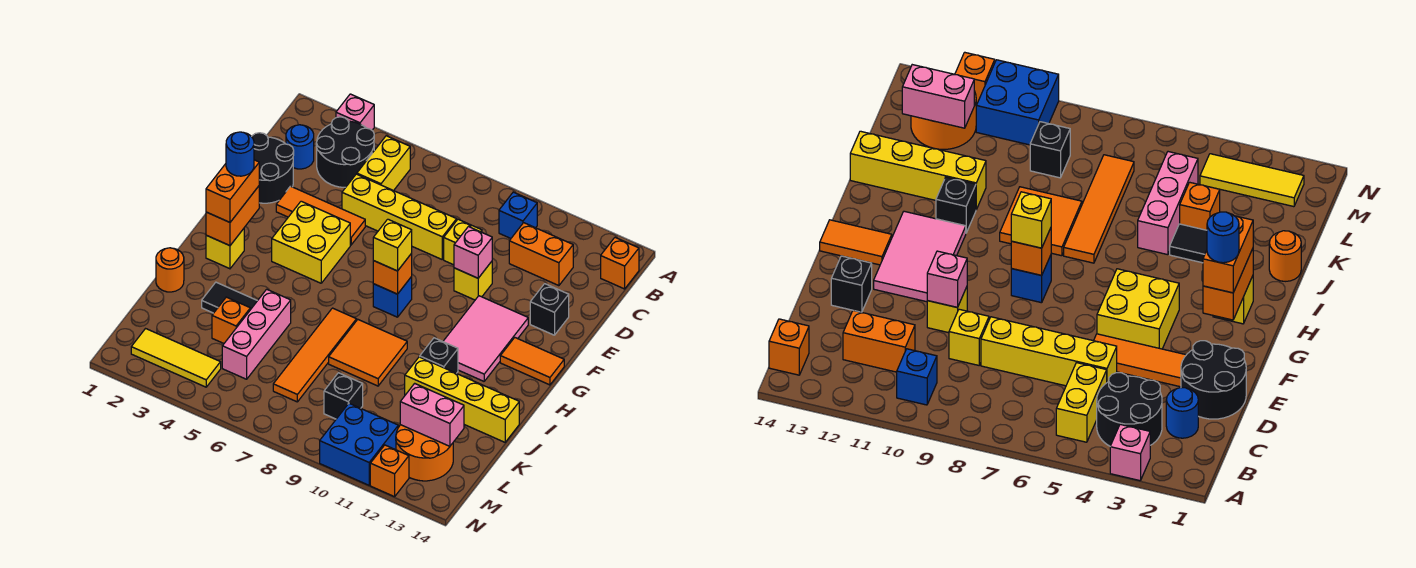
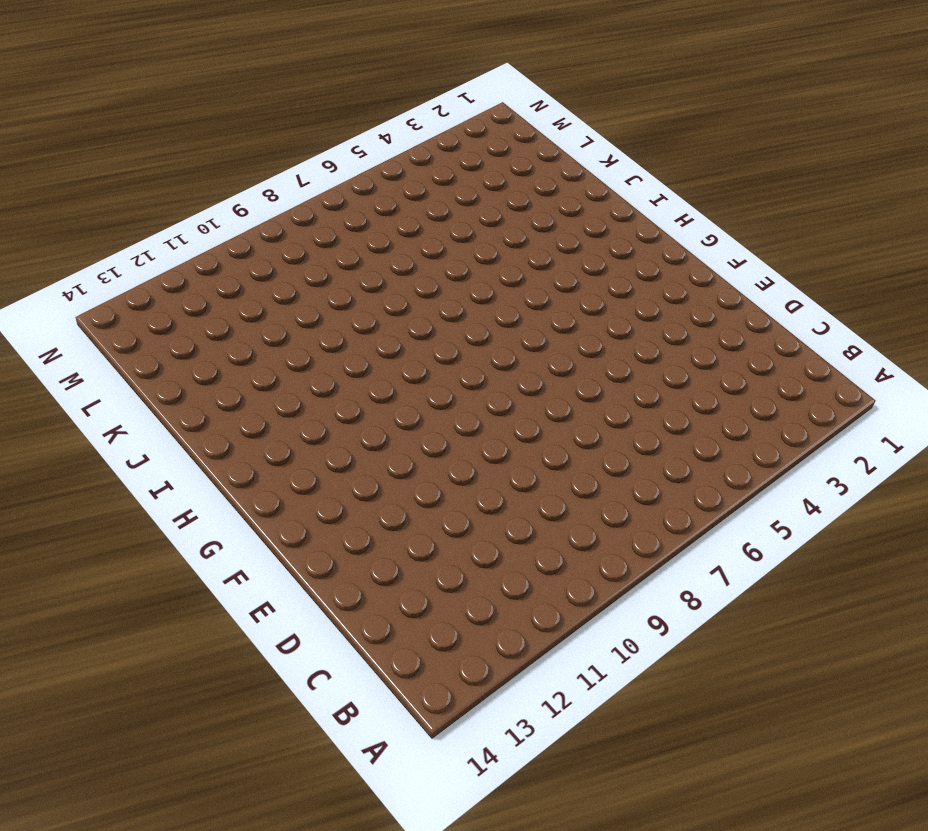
none -> pink 1x1 brick [336,94,374,130]
none -> black 2x2 round brick [316,117,374,187]
none -> yellow 1x2 brick [357,136,410,191]
none -> blue 1x1 brick [499,192,537,238]

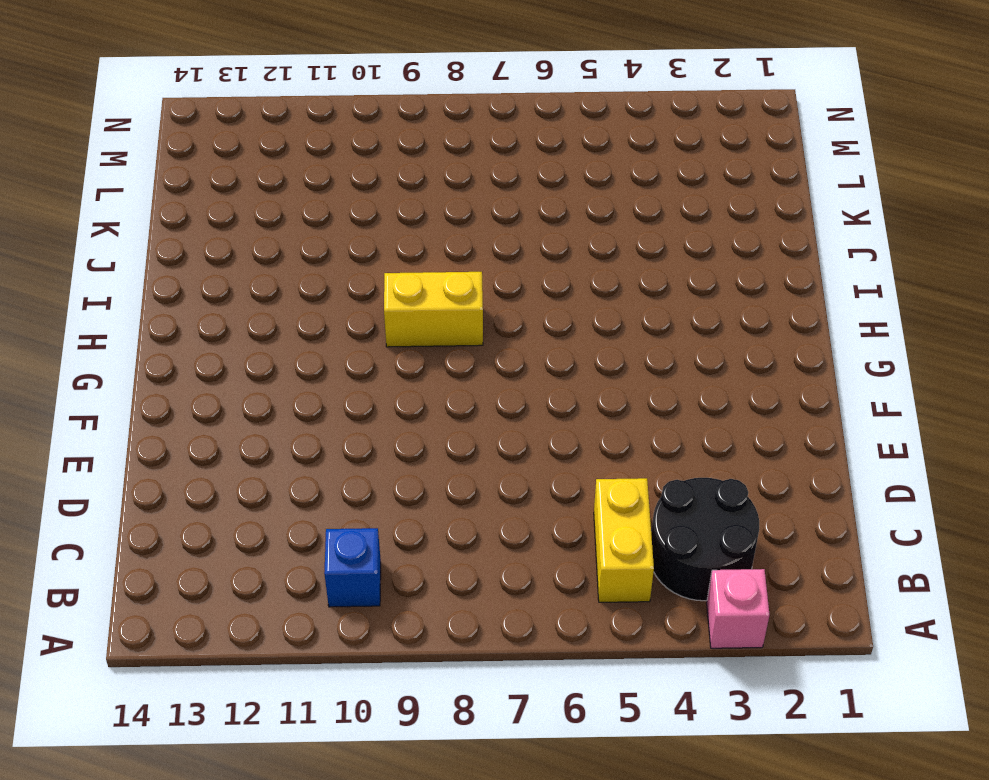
yellow 1x2 brick [384,272,483,347] -> none
none -> orange 1x1 brick [601,238,639,289]
none -> blue 1x1 round brick [286,125,314,169]
none -> orange 1x2 brick [509,223,573,286]
none -> black 2x2 round brick [252,133,294,203]

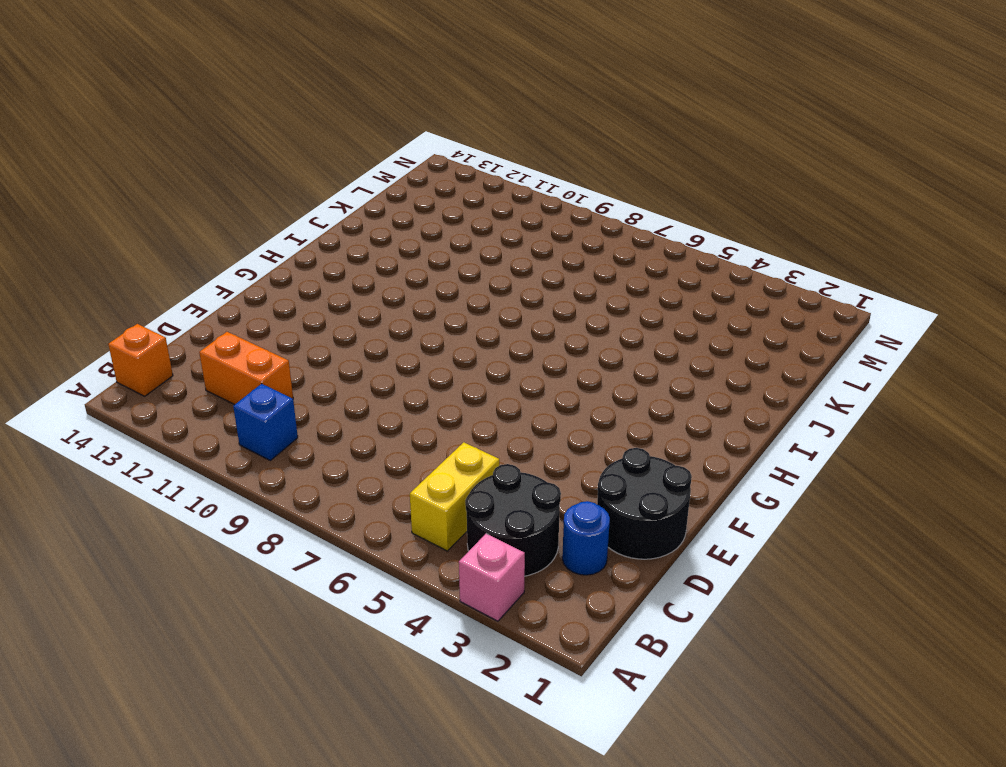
none -> yellow 1x4 brick [342,174,457,259]
none -> yellow 1x1 brick [444,219,482,265]
none -> orange 1x3 tile [276,186,365,245]
none -> yellow 1x1 brick [454,262,492,300]

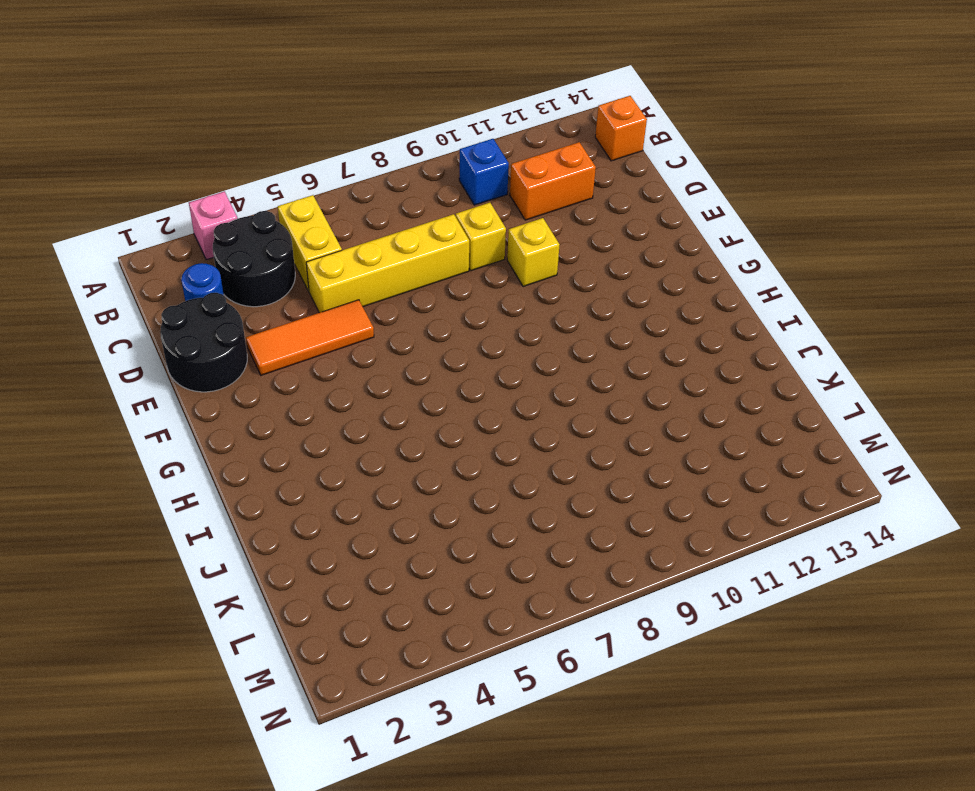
none -> black 1x1 brick [530,284,569,335]
none -> yellow 2x2 brick [272,201,350,283]
none -> pink 2x3 tile [443,296,528,381]
none -> blue 1x1 brick [373,277,412,317]

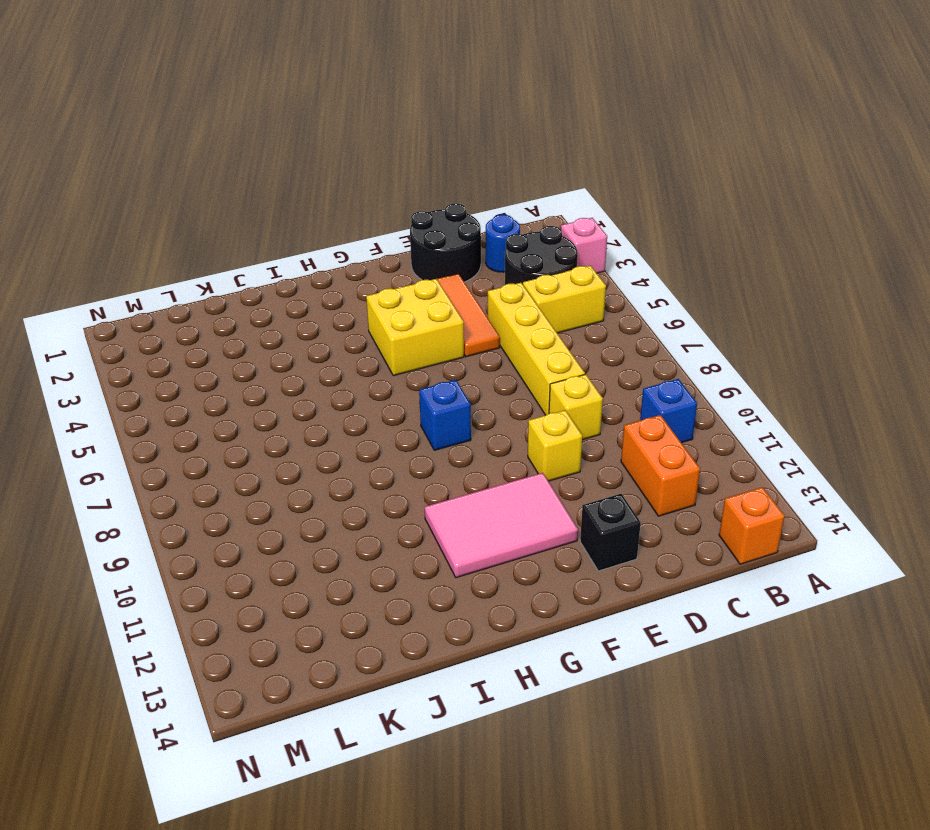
none -> orange 1x2 tile [500,338,564,385]
none -> yellow 1x1 brick [206,229,244,269]
none -> orange 1x4 tile [273,308,357,402]
none -> orange 2x2 tile [329,320,407,386]

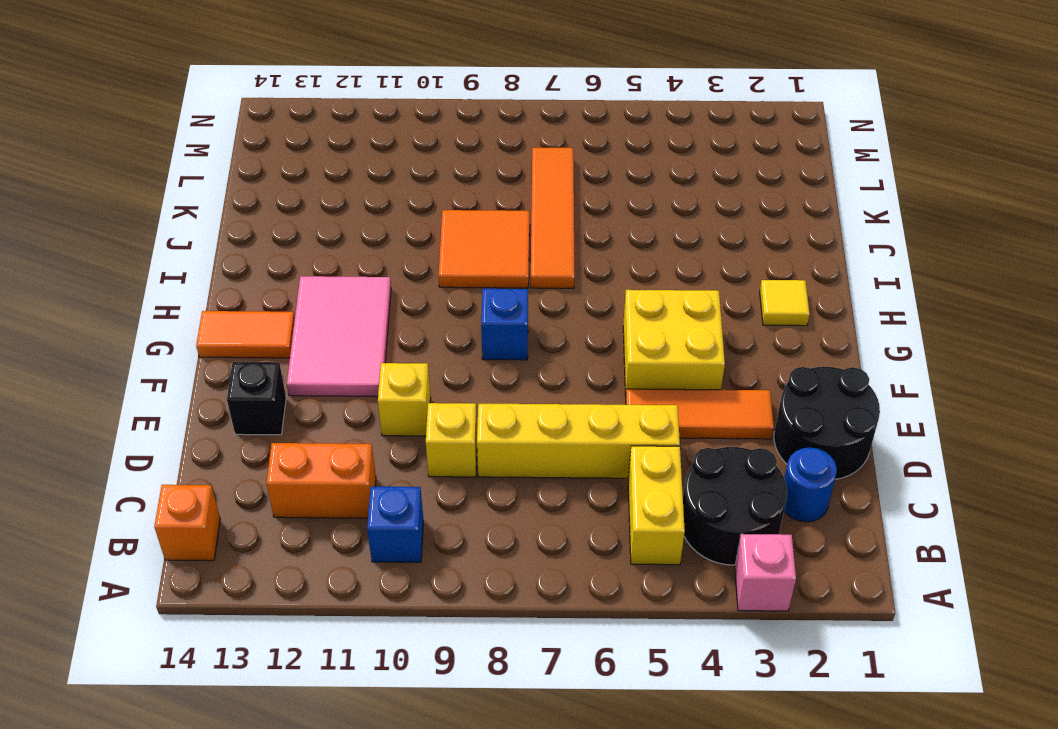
yellow 1x1 tile [760,280,810,326] -> yellow 1x1 brick [206,229,244,269]
none -> black 1x1 brick [420,338,458,373]
none -> orange 1x1 round brick [156,248,184,292]
none -> black 1x2 tile [202,282,257,313]
none -> pink 1x3 brick [222,289,291,379]

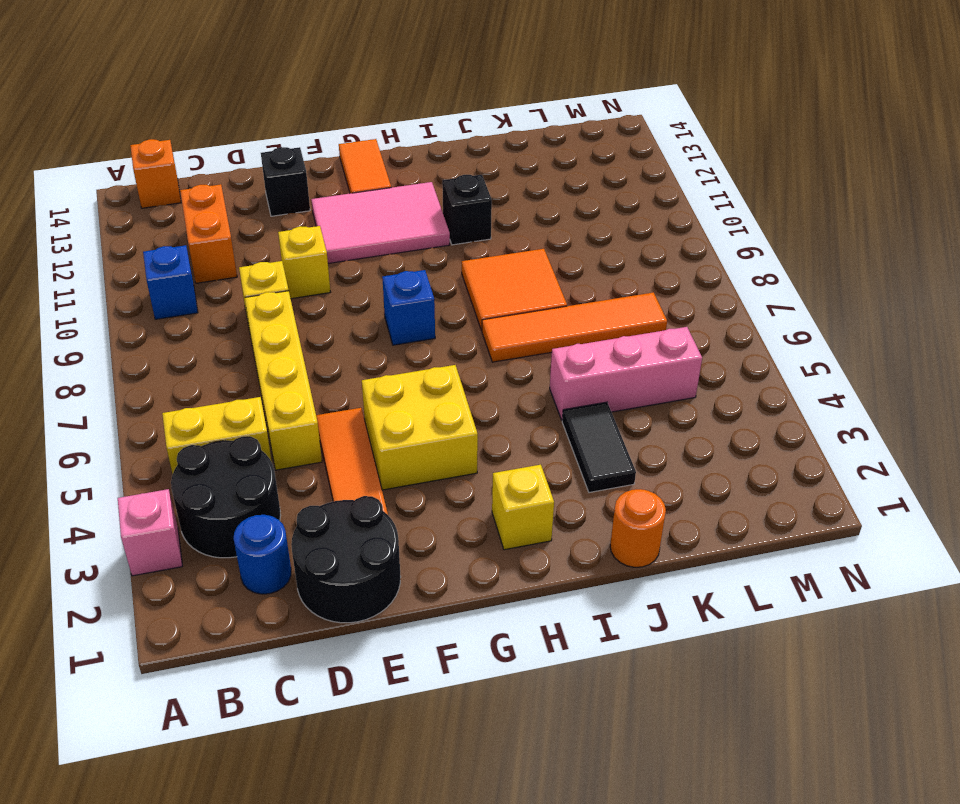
none -> yellow 1x4 brick [405,357,519,442]
none -> orange 1x1 brick [212,297,250,343]
none -> black 1x1 brick [324,373,363,419]
none -> orange 2x2 round brick [396,425,453,481]

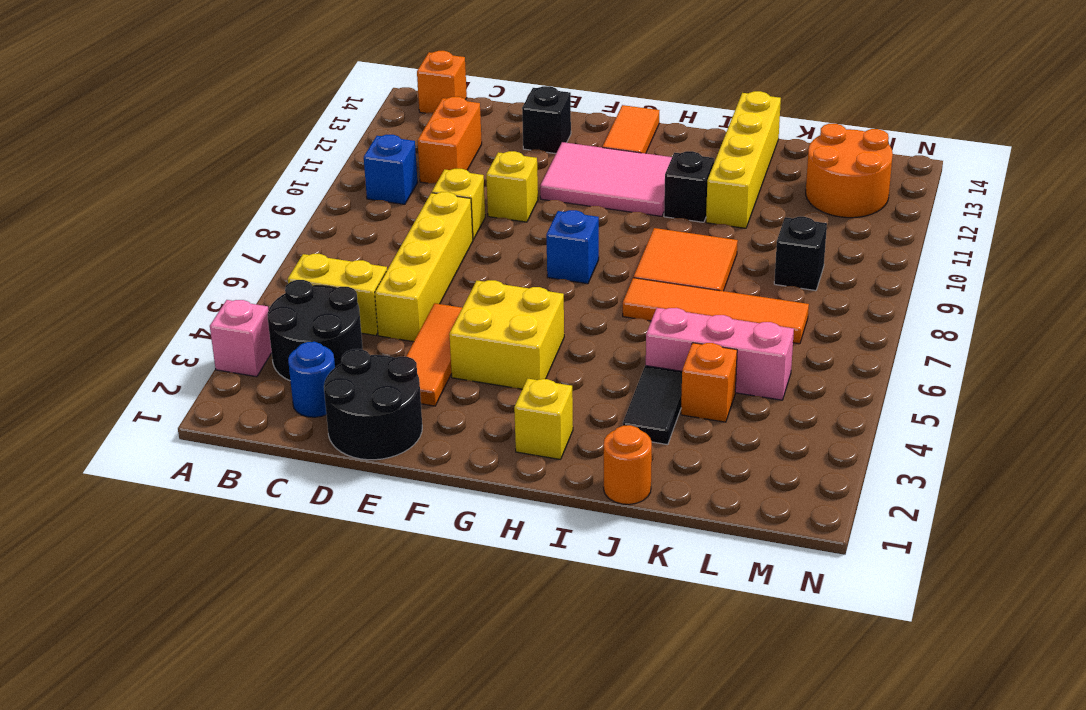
none -> yellow 1x3 tile [131,329,221,387]
none -> blue 2x2 brick [320,403,398,485]
none -> orange 1x1 brick [370,445,409,497]
none -> pink 1x1 brick [454,227,492,278]

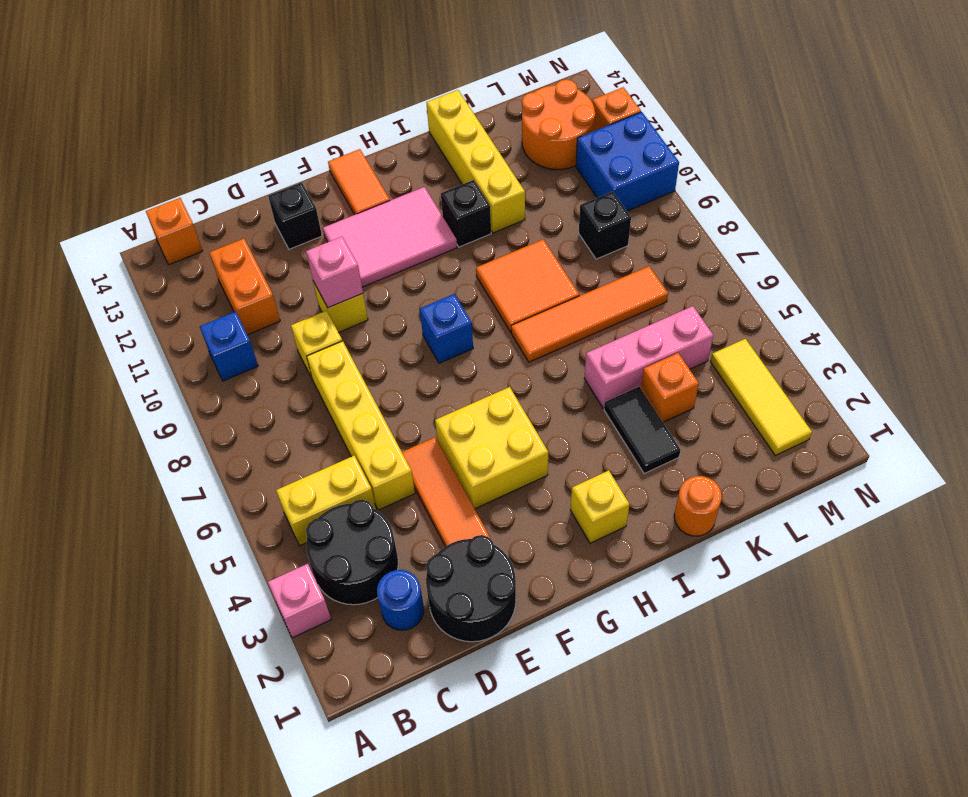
none -> orange 1x2 brick [206,186,259,246]
none -> orange 1x1 brick [373,253,412,294]
none -> pink 1x2 brick [400,383,464,446]
none -> orange 1x2 brick [206,160,259,222]

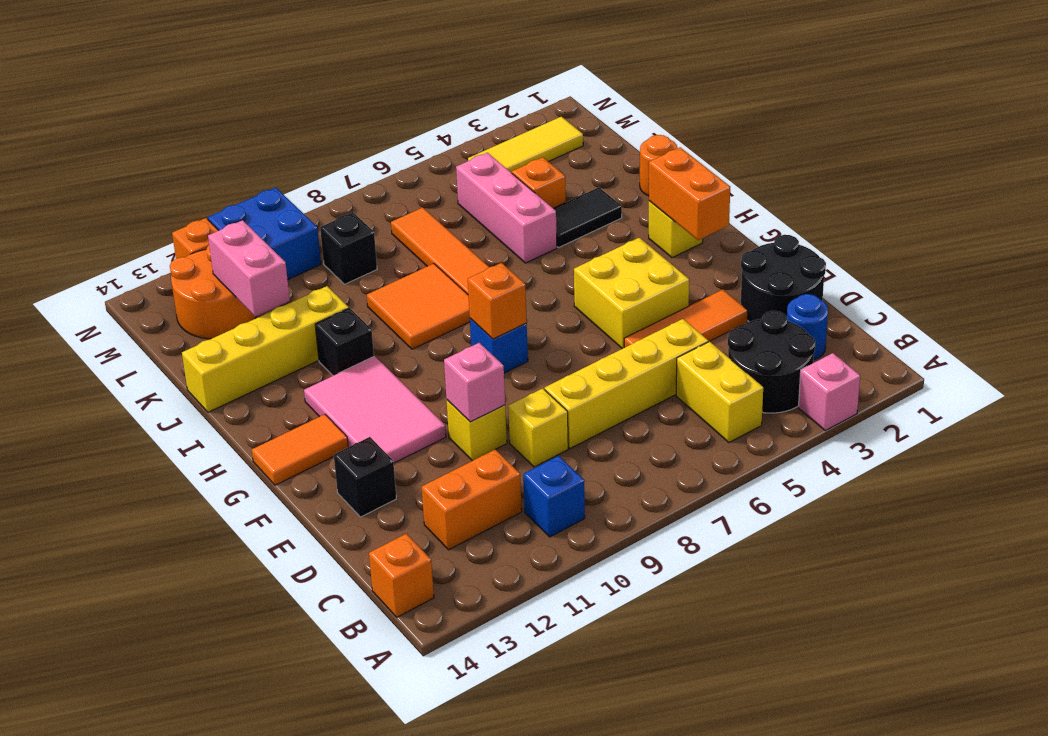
pink 1x2 brick [208,220,290,317] -> pink 1x2 brick turned to [400,383,464,446]
none -> orange 1x2 brick [206,160,259,222]
none -> yellow 1x1 brick [373,219,412,271]
none -> blue 1x1 round brick [226,132,254,176]

